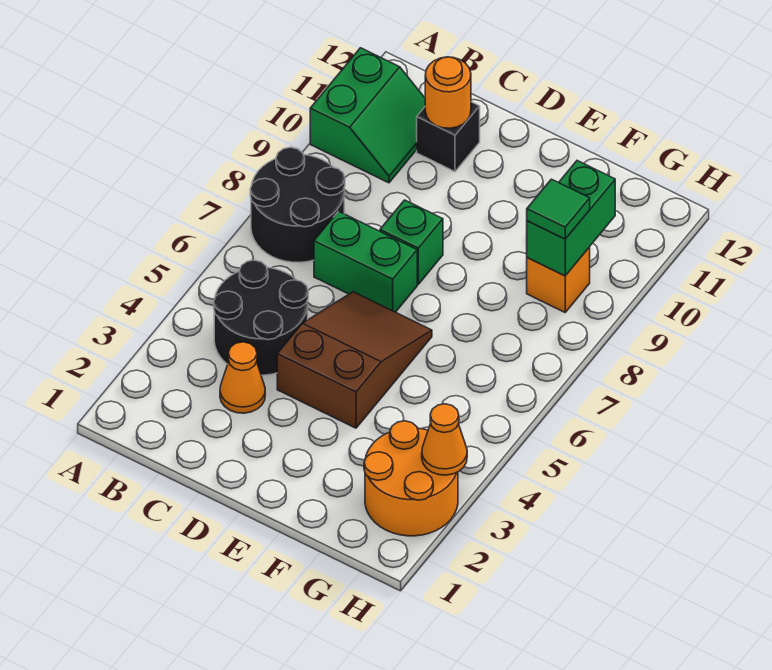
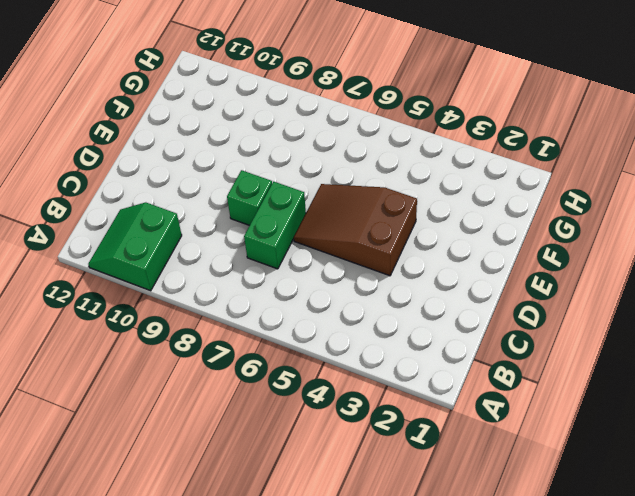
green 2x2 slope [88,203,182,291] -> green 2x2 slope turned to [310,48,425,183]
none -> black 2x2 round brick [250,147,345,262]
none -> black 2x2 round brick [214,260,308,375]
none -> orange 1x1 cone [220,342,265,413]

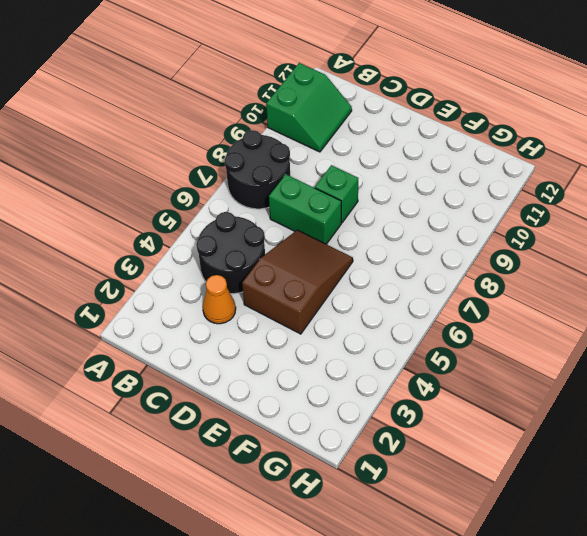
none -> black 1x1 brick [417,102,480,171]
none -> orange 2x2 round brick [364,421,458,536]
none -> orange 1x1 brick [527,247,590,312]

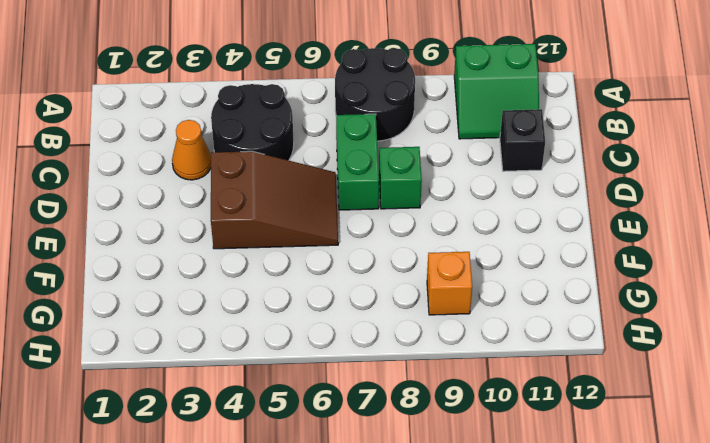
none -> orange 2x2 round brick [364,421,458,536]
none -> orange 1x1 round brick [425,57,471,128]
none -> green 1x2 brick [527,161,615,276]

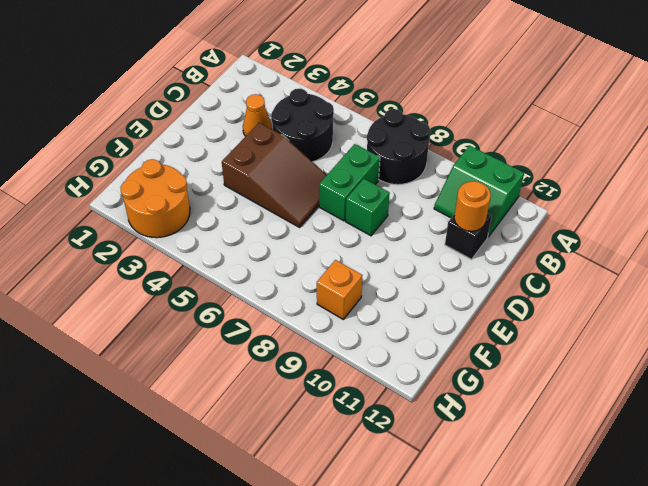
none -> green 1x2 brick [527,161,615,276]
none -> orange 1x1 cone [422,404,467,475]
none -> green 1x1 tile [527,179,590,239]

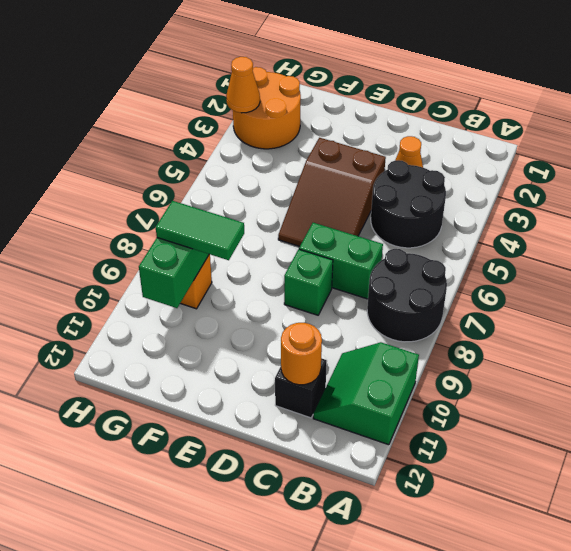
green 1x2 tile [156,201,244,260] -> green 1x1 tile [527,179,590,239]

